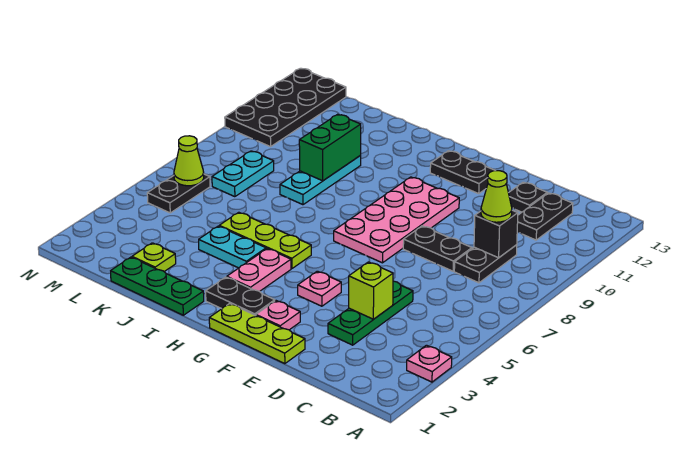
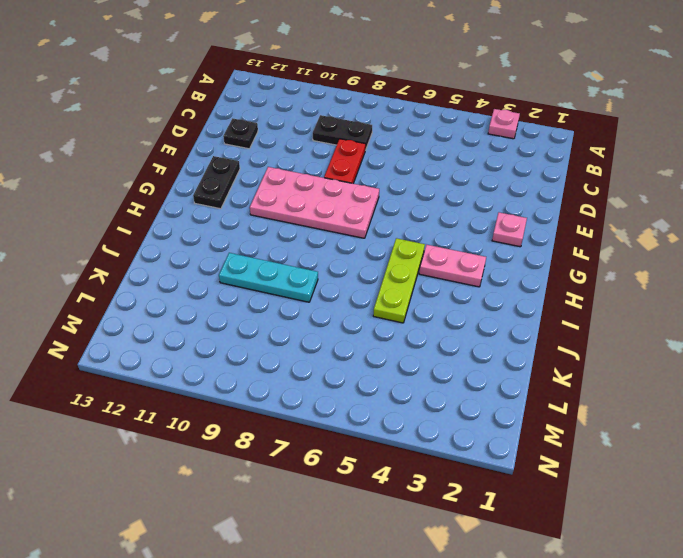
red 1x2 plate [324,139,365,183] -> black 1x2 plate [403,226,472,271]
none -> black 1x2 plate [517,193,573,240]
none -> green 1x3 plate [328,281,413,345]
none -> lime 1x3 plate [209,303,305,364]

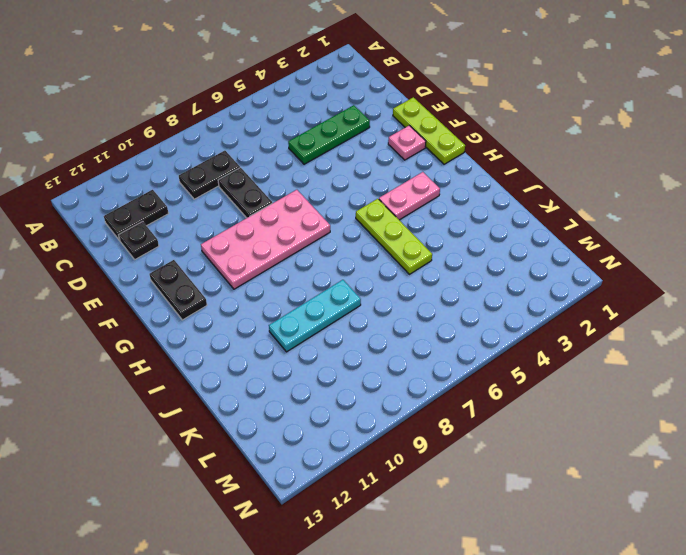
none -> pink 1x1 plate [407,345,452,382]
none -> pink 1x1 plate [298,271,341,306]
none -> black 1x2 plate [206,277,275,315]

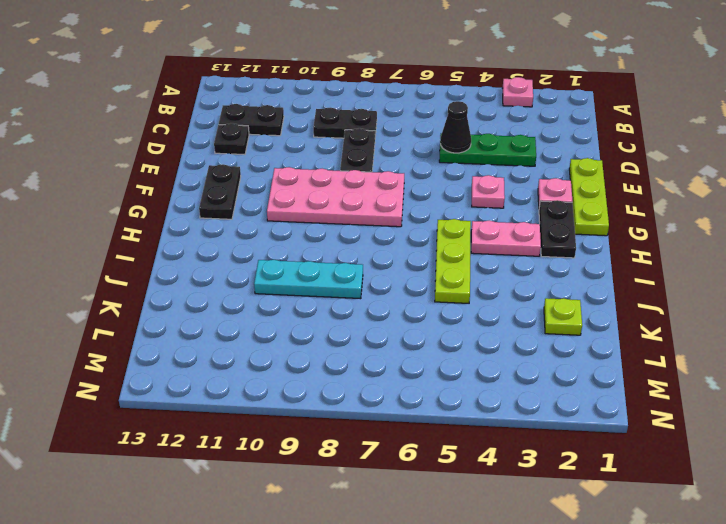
black 1x1 cone [440,101,471,153] -> none
none -> green 1x3 plate [111,257,204,315]
none -> cyan 1x2 plate [199,226,266,268]
none -> cyan 1x2 plate [212,151,274,197]

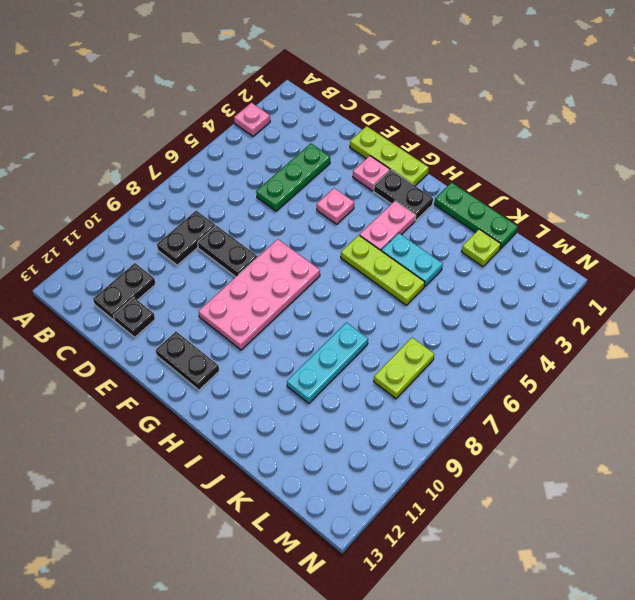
lime 1x2 plate [374,338,434,399] -> cyan 1x2 plate [212,151,274,197]
none -> black 1x2 plate [147,174,210,213]
none -> black 2x4 plate [225,68,346,147]
none -> black 1x1 brick [474,210,518,258]

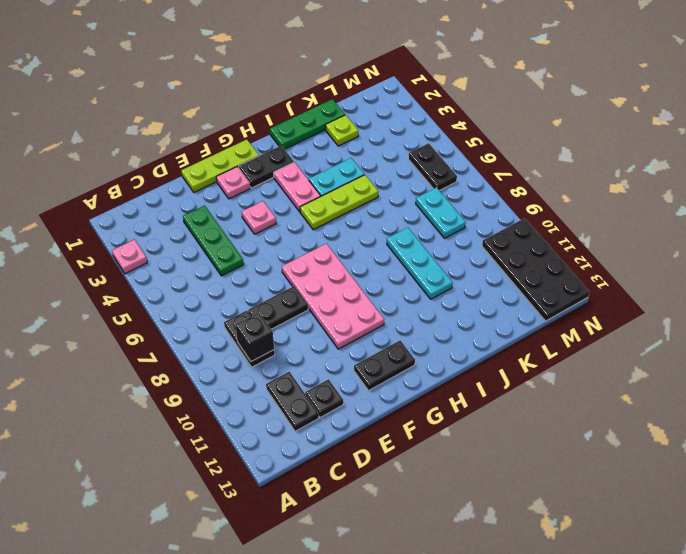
none -> lime 1x1 brick [349,262,393,319]
none -> green 1x2 brick [299,114,361,181]
none -> lime 1x1 cone [174,136,204,186]

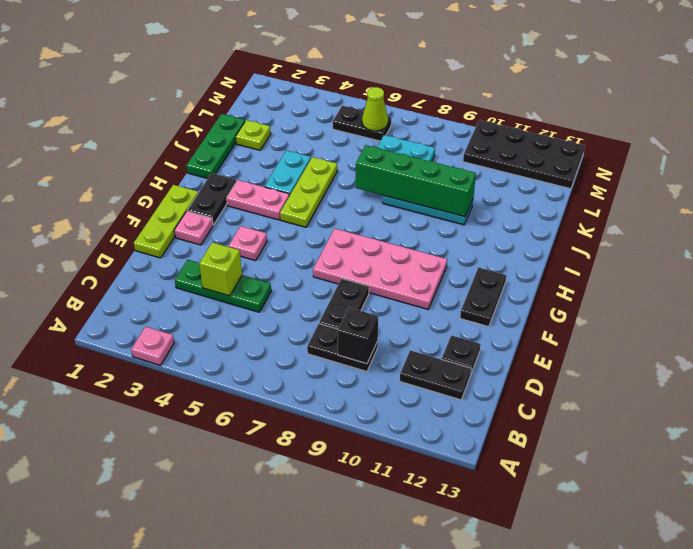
green 1x4 brick [356,145,476,217] -> green 1x2 brick [299,114,361,181]
none -> lime 1x1 cone [481,171,512,222]

